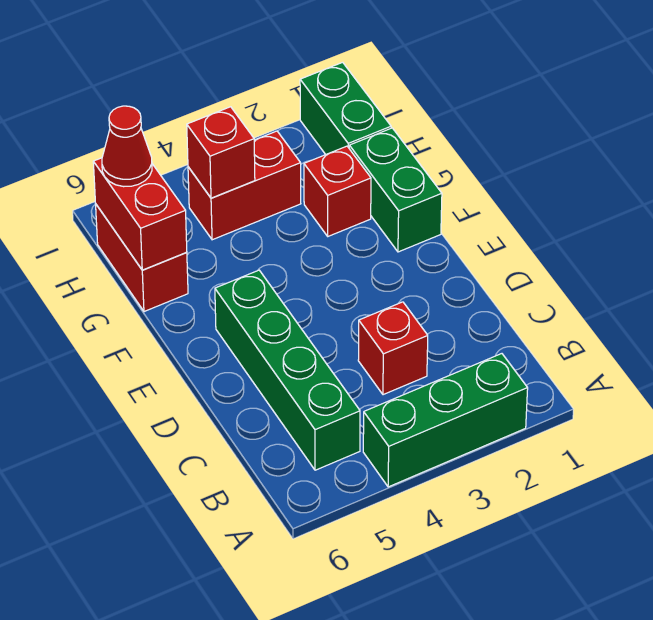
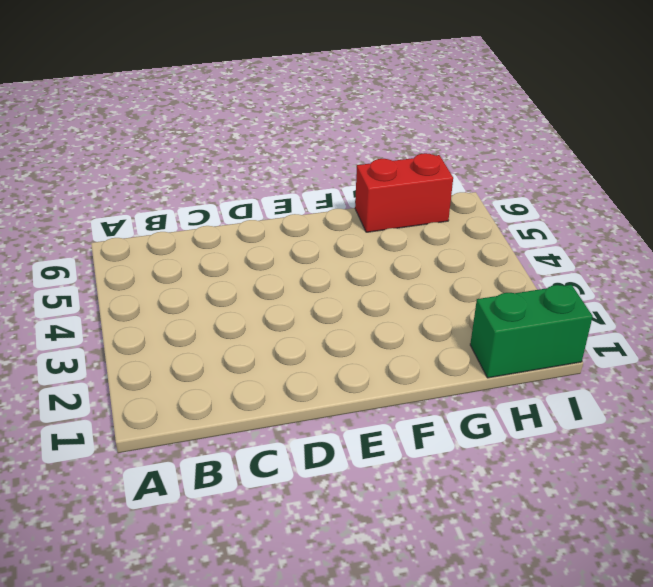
none -> green 1x3 brick [363,354,528,487]
none -> green 1x4 brick [215,270,360,470]

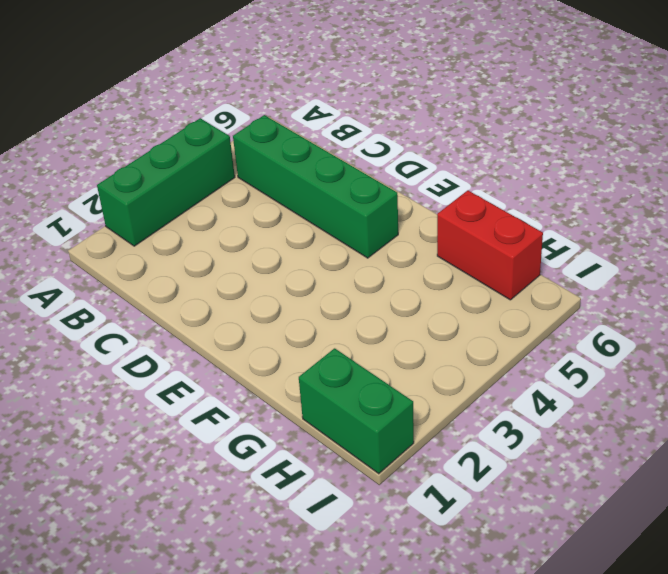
none -> red 1x1 brick [358,302,428,395]
none -> green 1x2 brick [349,128,442,252]

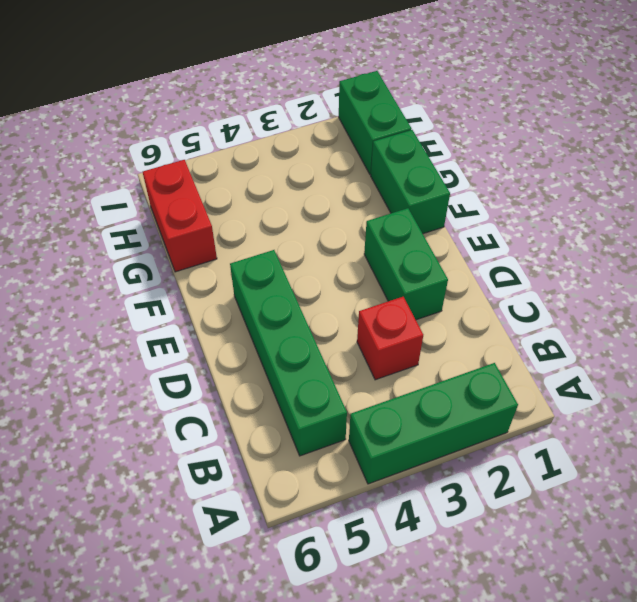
green 1x2 brick [364,208,448,320] -> none
none -> red 1x1 brick [304,146,371,236]
none -> red 1x2 brick [188,131,301,240]

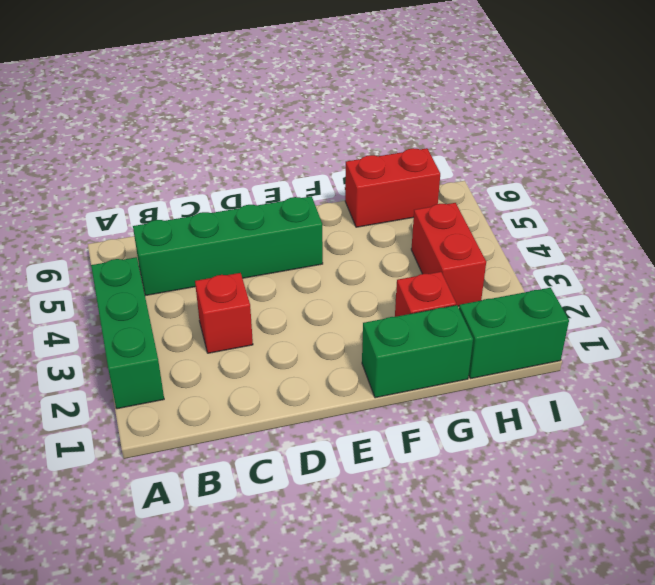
none -> red 1x2 brick [93,158,187,270]
none -> red 1x1 brick [187,107,255,198]

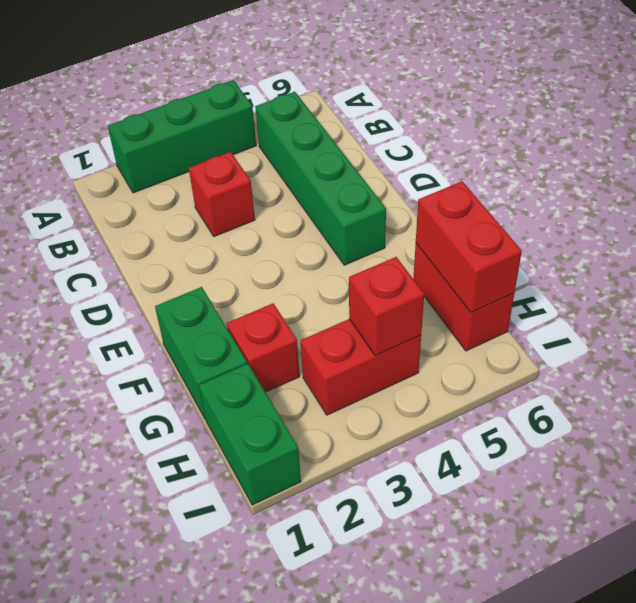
none -> red 1x1 cone [102,106,152,187]

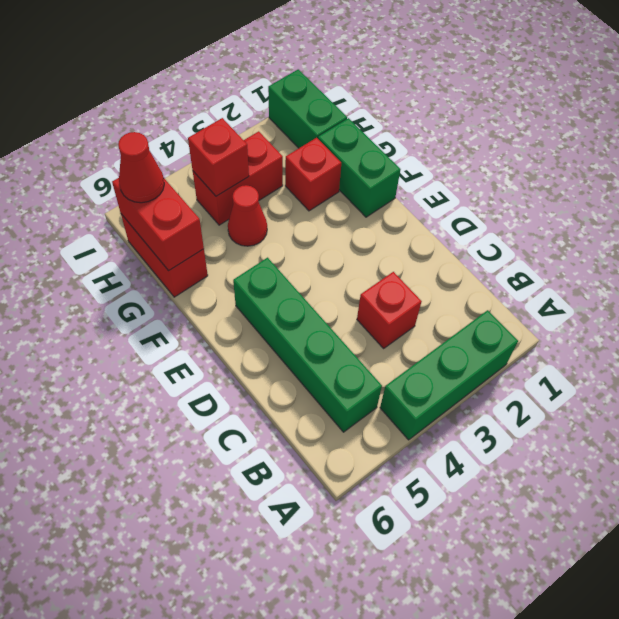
red 1x1 cone [228,185,267,246] -> none

